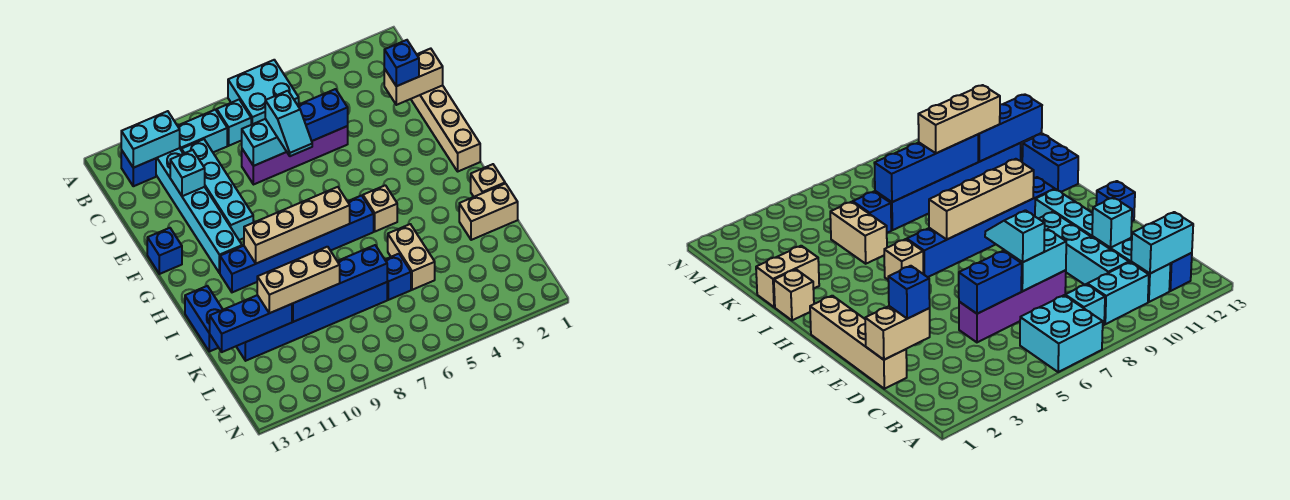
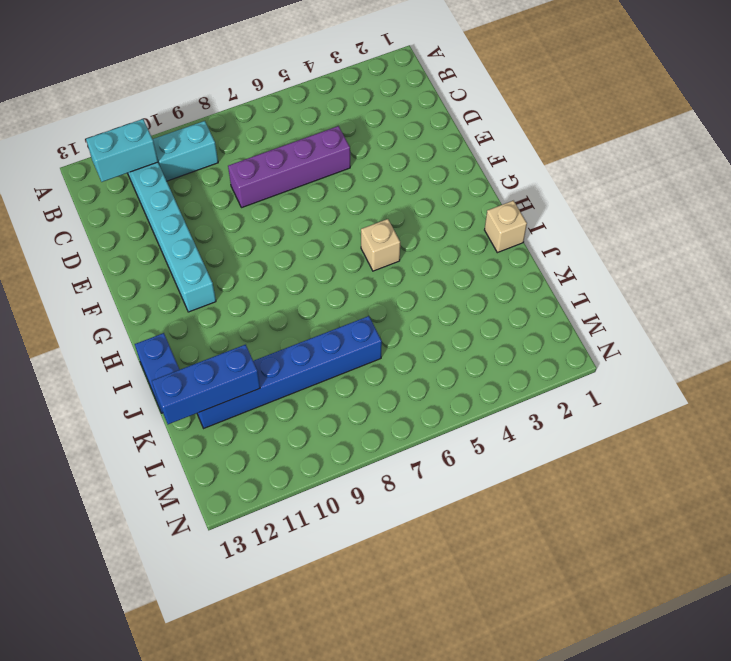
none -> cyan 2x2 brick [228,60,299,125]
none -> cyan 1x1 brick [217,100,251,146]
none -> blue 1x1 brick [121,150,156,186]

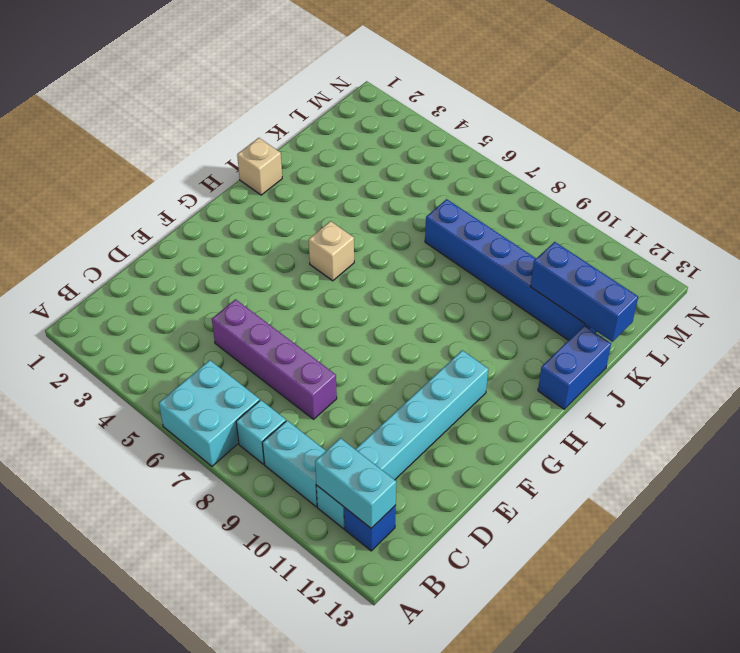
none -> cyan 1x4 brick [182,139,253,240]
none -> tan 1x4 brick [411,85,480,171]
none -> blue 1x1 brick [147,228,182,274]

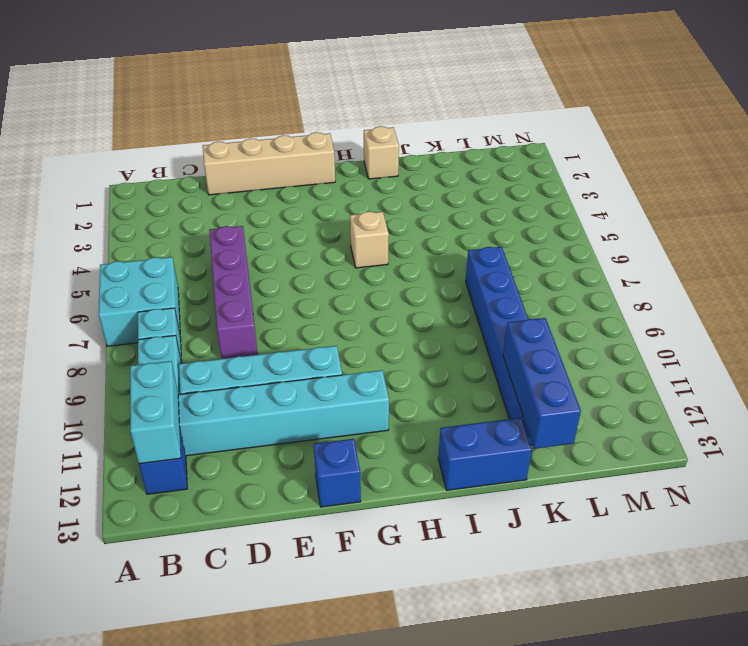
none -> blue 1x6 brick [220,195,374,292]
none -> tan 1x2 brick [459,184,518,240]
none -> tan 1x2 brick [388,224,435,290]

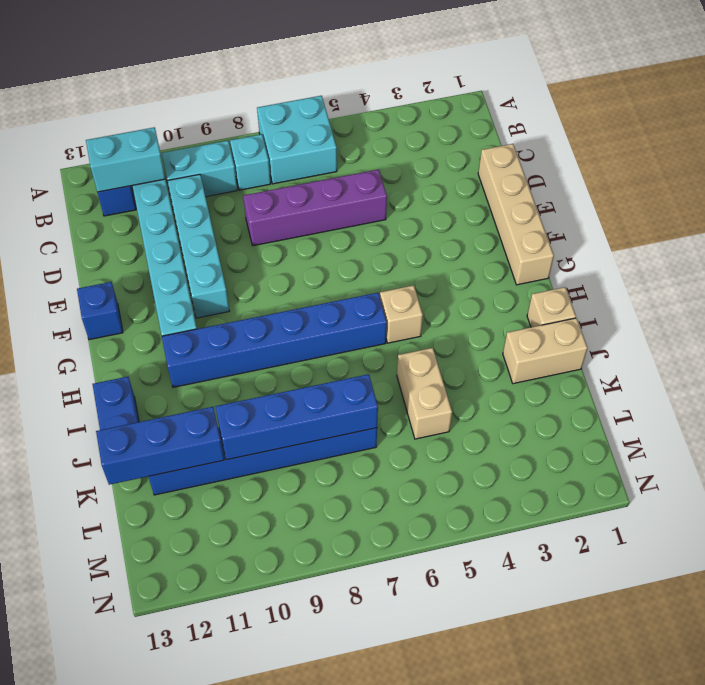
none -> blue 1x1 brick [385,254,411,300]
none -> tan 1x2 brick [384,49,443,105]
none -> blue 1x2 brick [298,89,348,141]

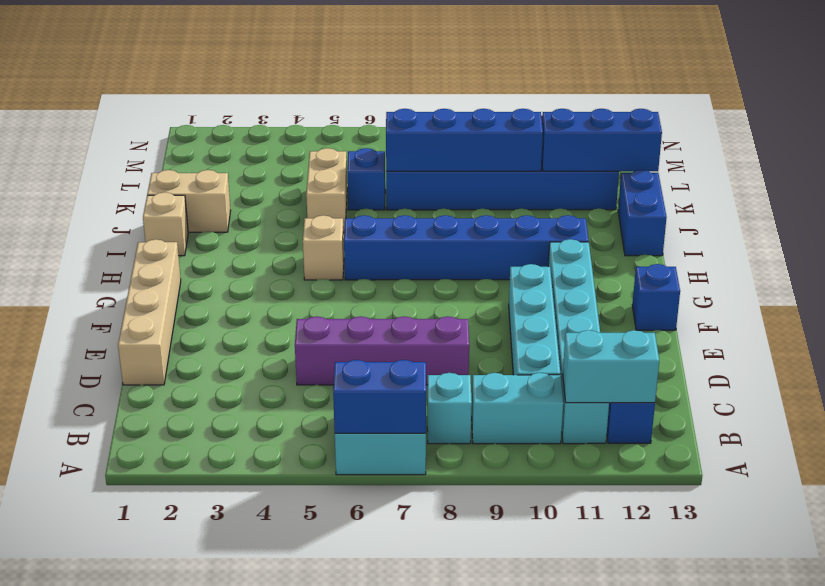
blue 1x2 brick [333,360,426,433] -> blue 1x2 brick moved to [298,89,348,141]
none -> tan 1x2 brick [384,49,443,105]
none -> cyan 1x2 brick [242,119,287,166]
none -> cyan 1x1 brick [170,150,205,196]

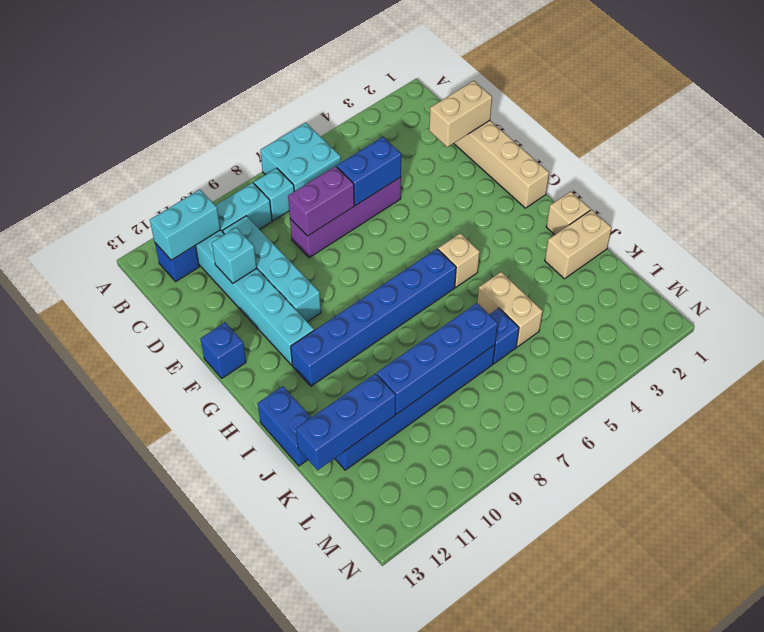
purple 1x2 brick [288,166,354,236] -> cyan 1x2 brick [242,119,287,166]
none -> tan 1x4 brick [244,187,350,264]
none -> blue 1x1 brick [384,40,419,86]
none -> cyan 1x2 slope [265,91,312,156]

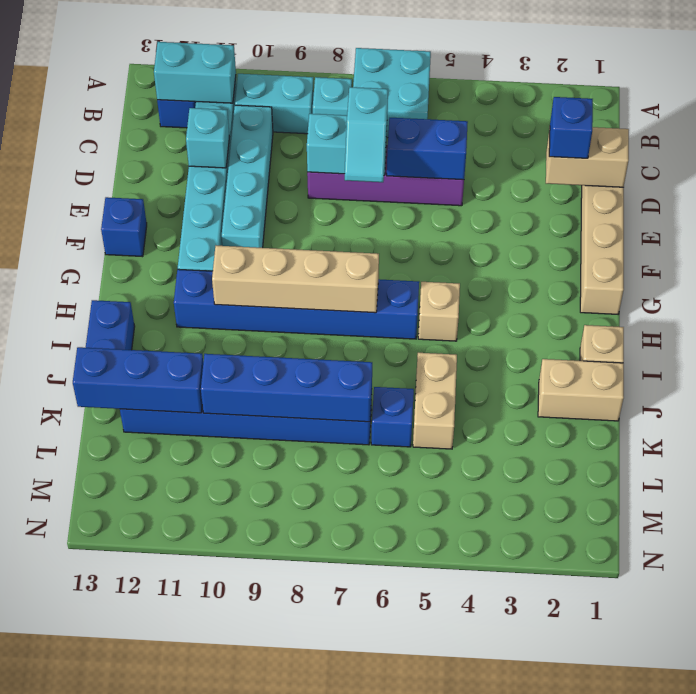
none -> tan 1x3 brick [257,247,340,313]

